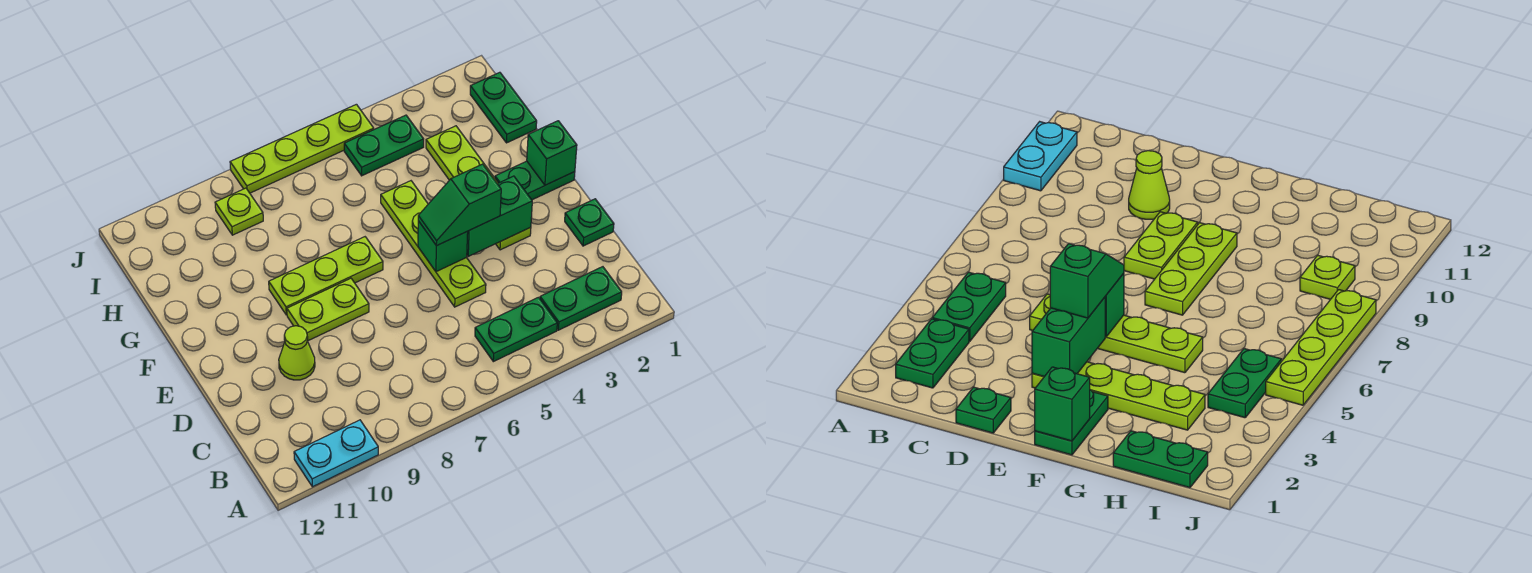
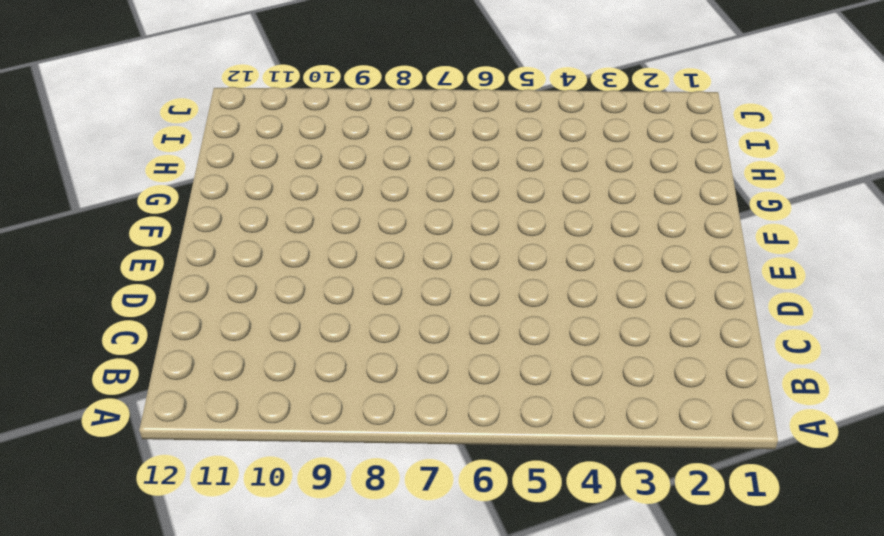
none -> cyan 1x2 plate [294,420,378,487]
none -> green 1x2 plate [540,267,622,330]
none -> green 1x2 plate [475,297,557,362]

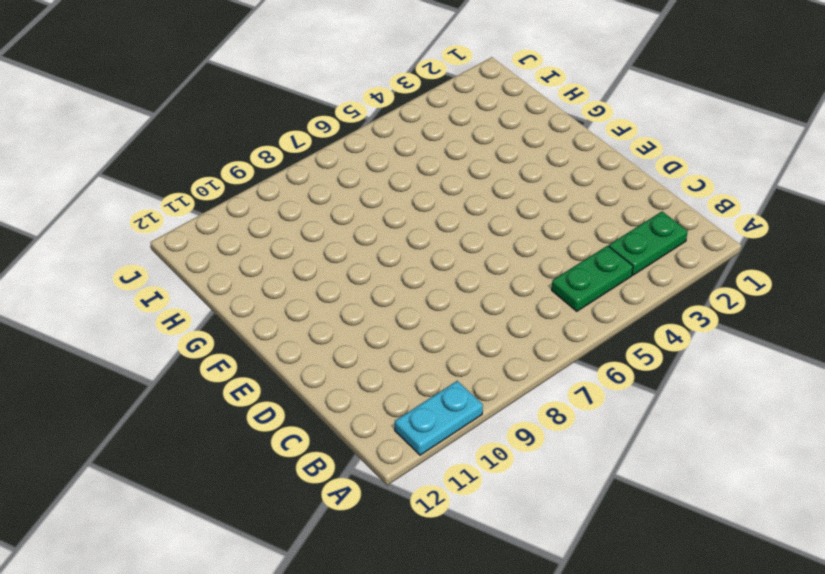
none -> green 1x1 plate [565,199,614,246]
none -> lime 1x4 plate [381,181,486,307]
none -> lime 1x1 cone [279,326,315,380]

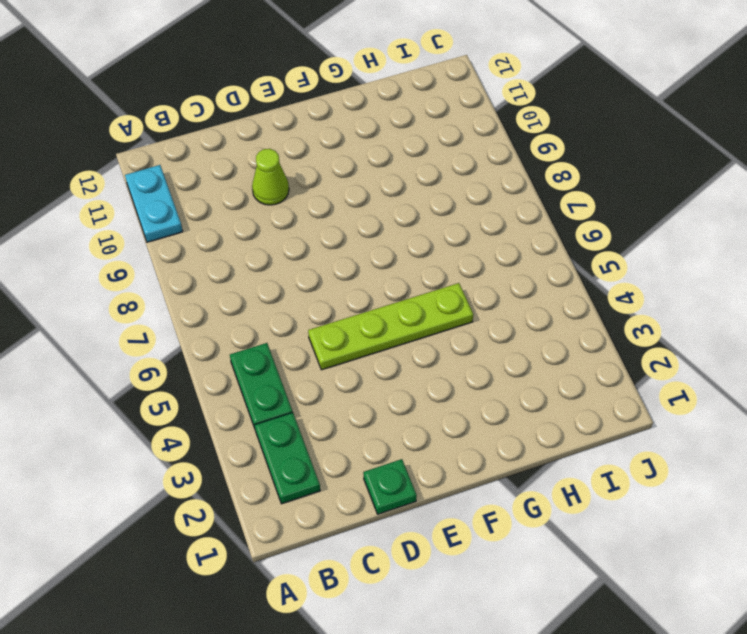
none -> lime 1x4 plate [426,126,531,250]
none -> lime 1x2 plate [287,278,369,341]
none -> green 1x2 plate [495,161,575,200]

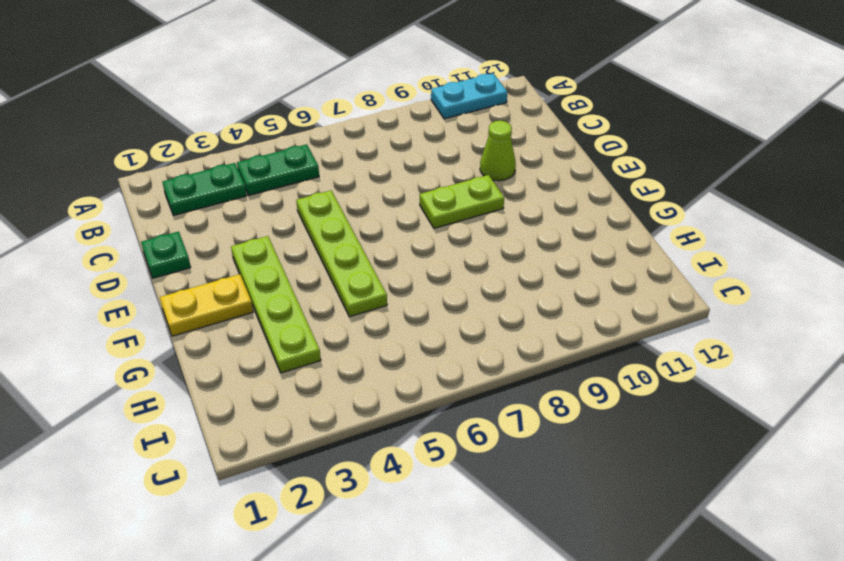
yellow 1x2 plate [160,274,253,336] -> green 1x2 plate [495,161,575,200]
none -> lime 1x3 plate [269,237,383,315]
none -> green 1x2 plate [470,72,537,143]
none -> green 1x2 plate [344,115,424,176]

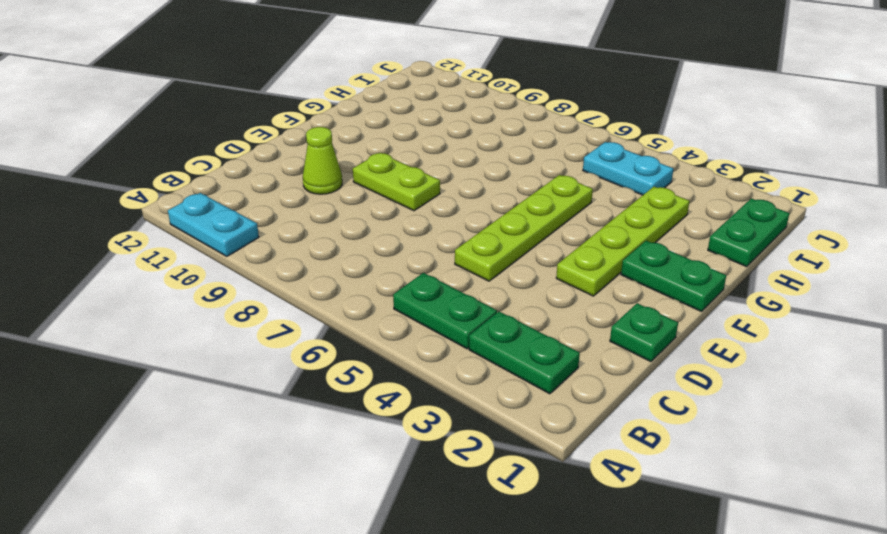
cyan 1x2 plate [583,142,673,195] -> green 1x2 plate [344,115,424,176]
none -> lime 1x3 plate [269,237,383,315]
none -> lime 1x1 plate [215,188,263,235]
none -> lime 1x4 plate [230,104,374,193]

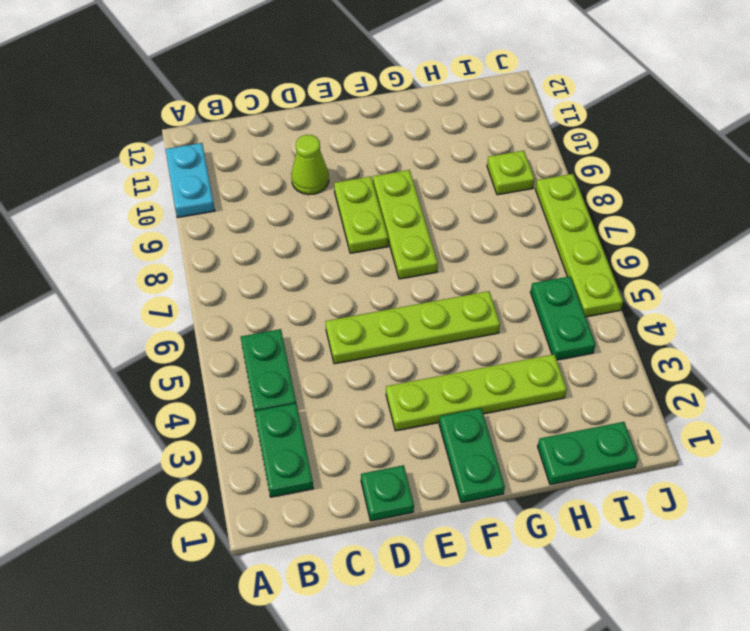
none -> green 1x2 brick [467,176,532,256]
none -> green 1x1 brick [418,221,468,272]
none -> green 1x1 brick [527,121,577,185]

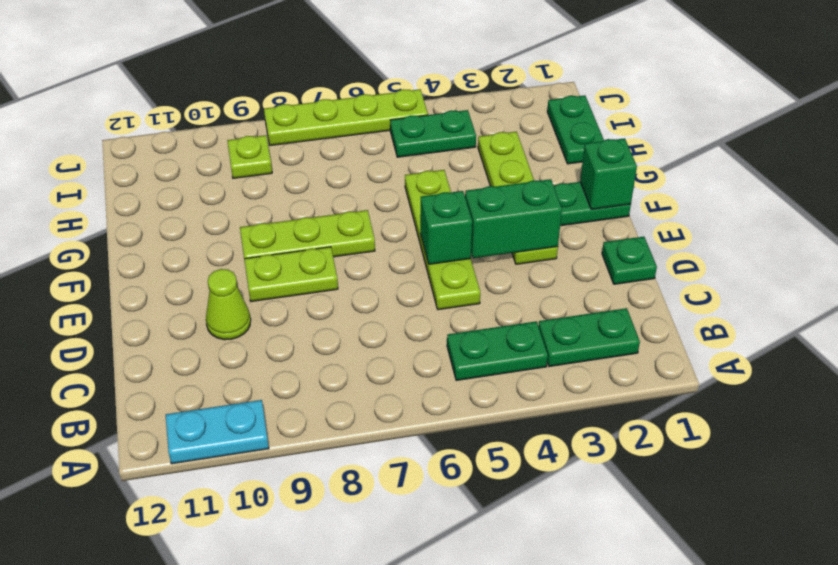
none -> green 1x2 slope [418,164,501,246]

